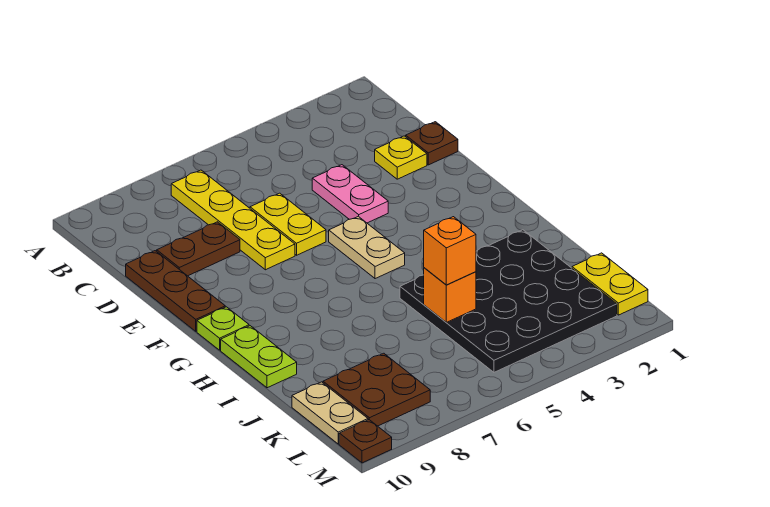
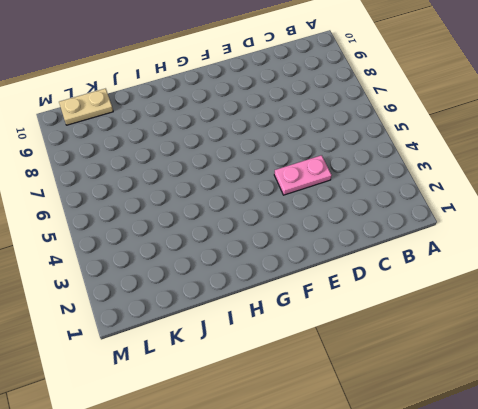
none -> yellow 1x4 plate [171,170,295,270]
none -> brown 1x1 plate [406,122,458,165]
none -> yellow 1x1 plate [375,136,427,179]

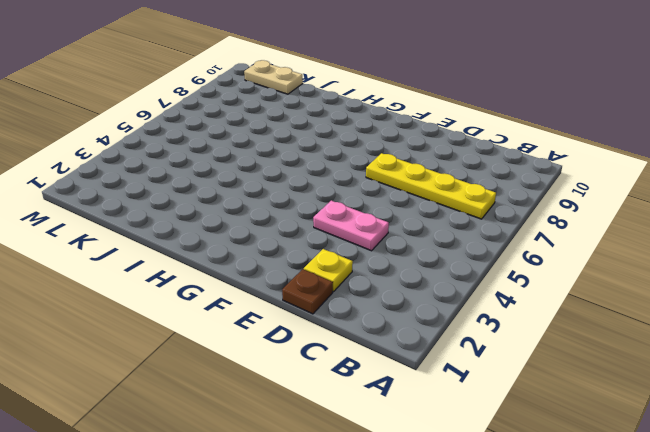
none -> yellow 1x2 plate [250,193,326,255]
none -> brown 1x2 plate [157,222,240,276]
none -> brown 1x3 plate [126,251,225,331]

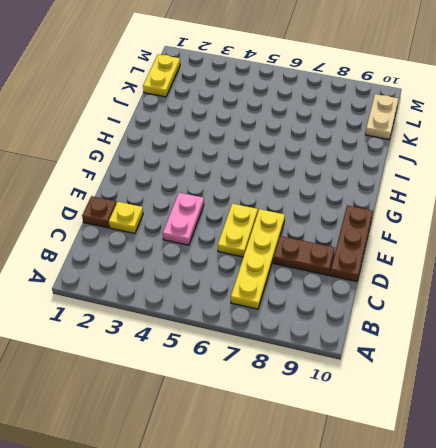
none -> tan 1x2 plate [329,216,405,279]
none -> lime 1x1 plate [197,307,249,350]
none -> lime 1x2 plate [221,326,297,388]

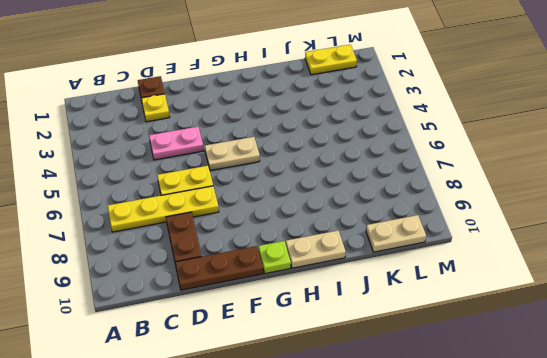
tan 1x2 plate [286,231,346,268] -> lime 1x2 plate [221,326,297,388]
none -> black 4x4 plate [400,230,617,372]
none -> brown 2x2 plate [323,353,430,426]
none -> brown 1x1 plate [339,420,392,463]

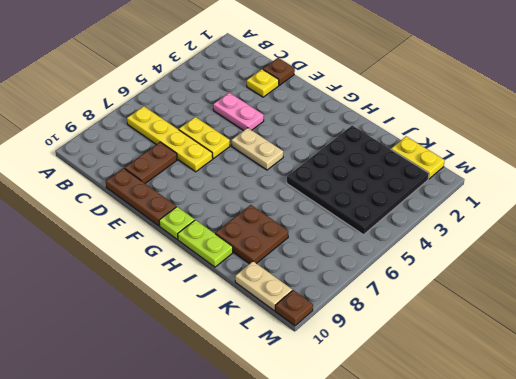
brown 2x2 plate [215,205,288,264] -> brown 2x2 plate moved to [323,353,430,426]
none -> orange 1x1 brick [424,268,476,322]
none -> orange 1x1 brick [424,217,476,285]

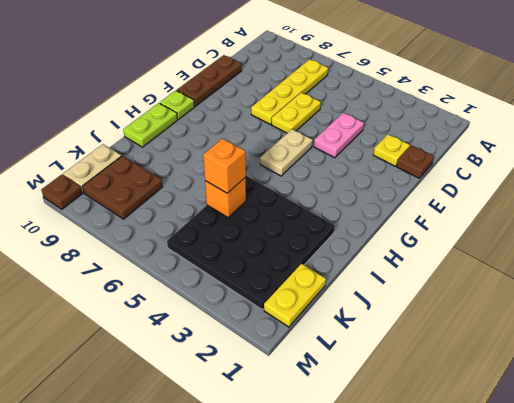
none -> brown 1x2 plate [157,222,240,276]

